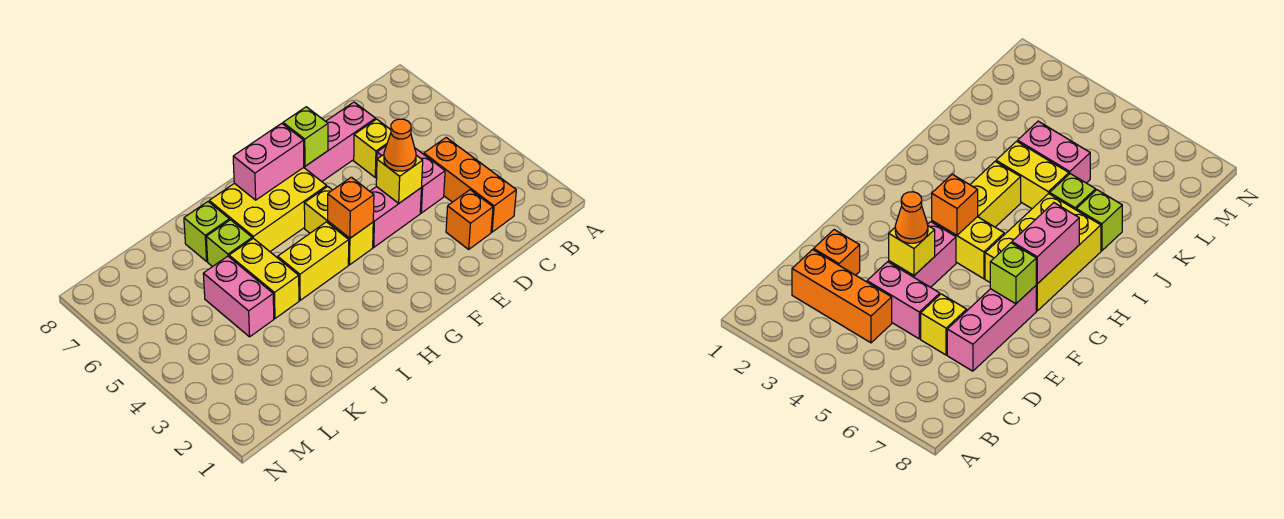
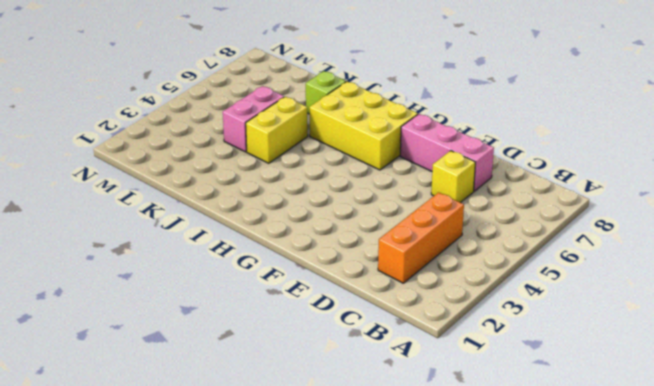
none -> orange 1x1 brick [446,190,493,249]
none -> pink 1x2 brick [376,146,445,213]
none -> pink 1x2 brick [370,186,421,247]

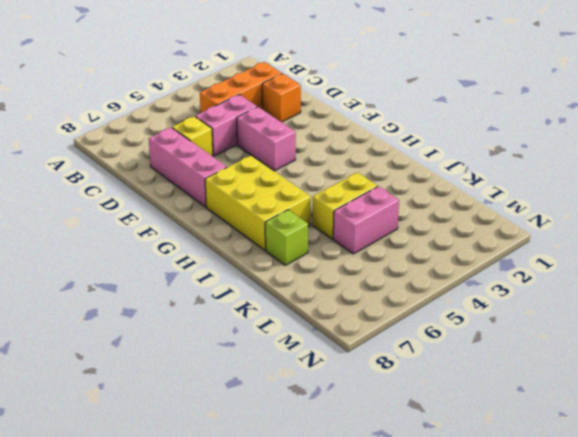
none -> yellow 1x2 brick [304,187,373,265]
none -> yellow 1x2 brick [278,222,349,300]
none -> lime 1x1 brick [206,220,252,267]

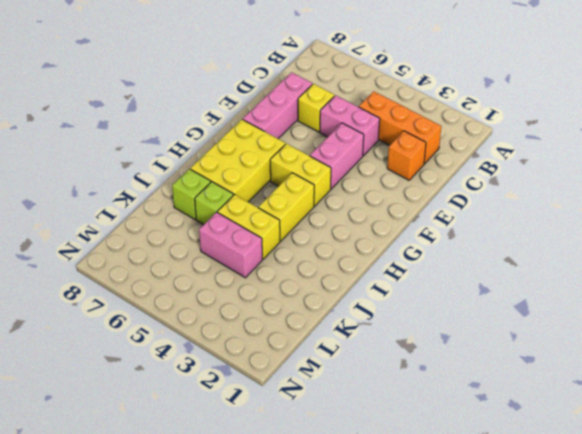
none -> yellow 1x1 brick [376,155,423,203]
none -> lime 1x1 brick [283,107,328,166]
none -> orange 1x1 brick [328,177,374,238]

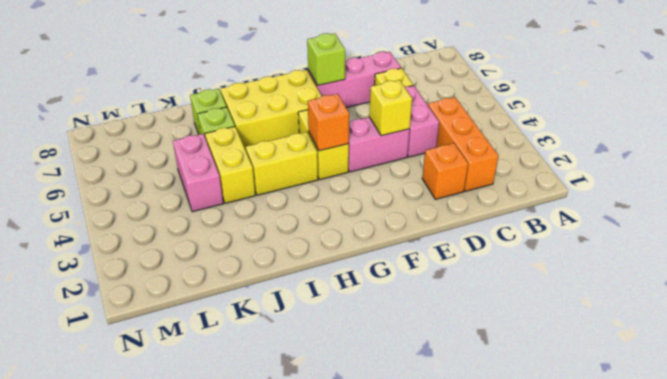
none -> pink 1x2 brick [233,123,304,200]
none -> orange 1x1 cone [384,119,416,171]

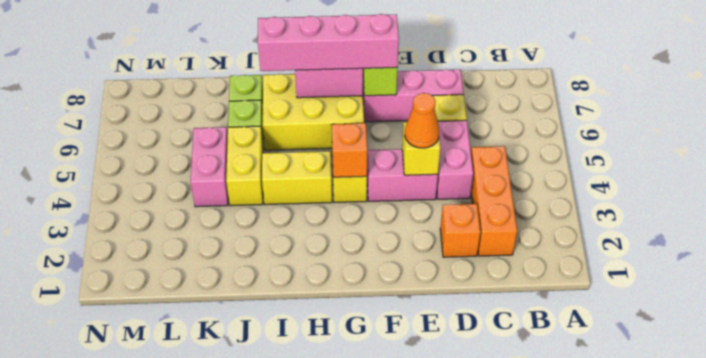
pink 1x4 brick [258,14,399,71] -> none

